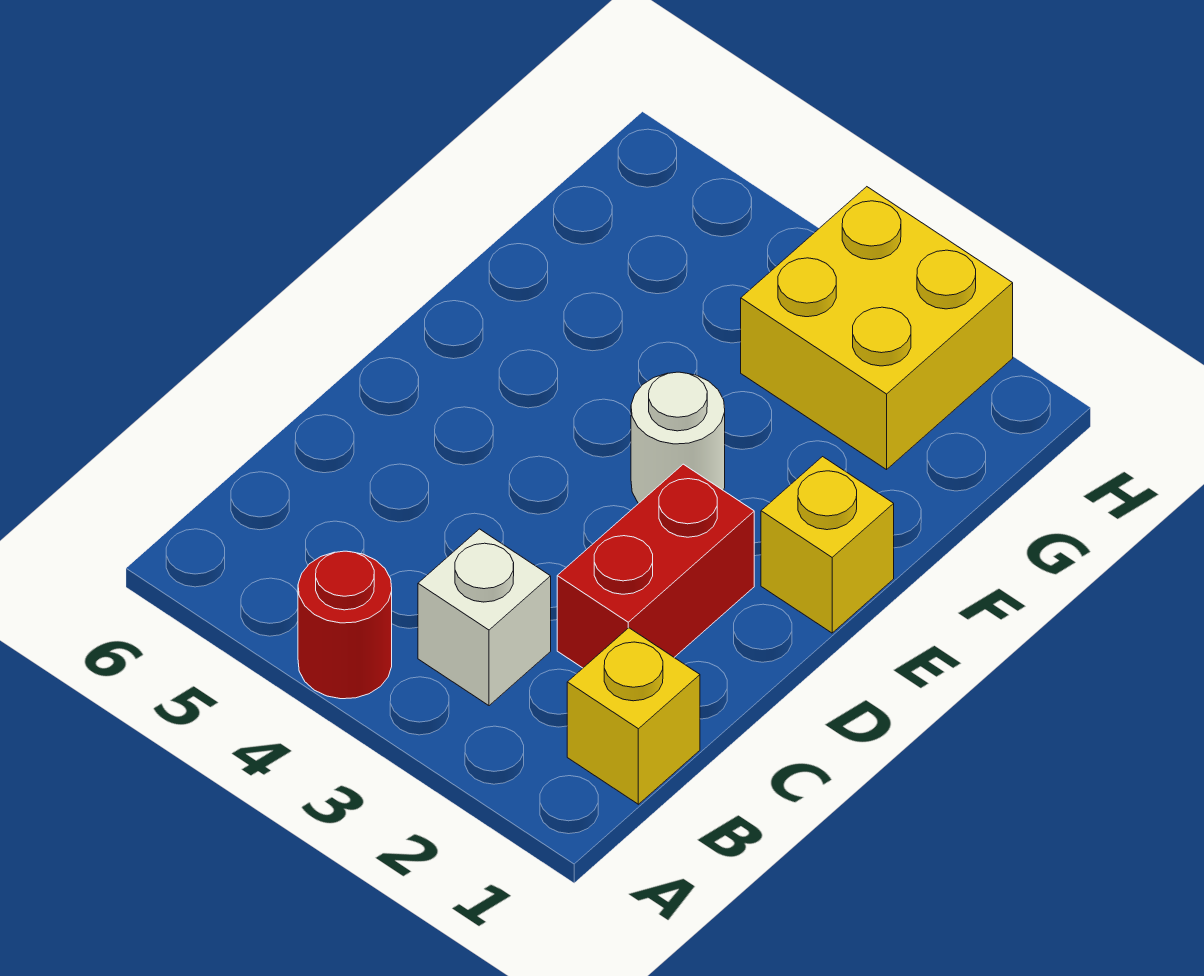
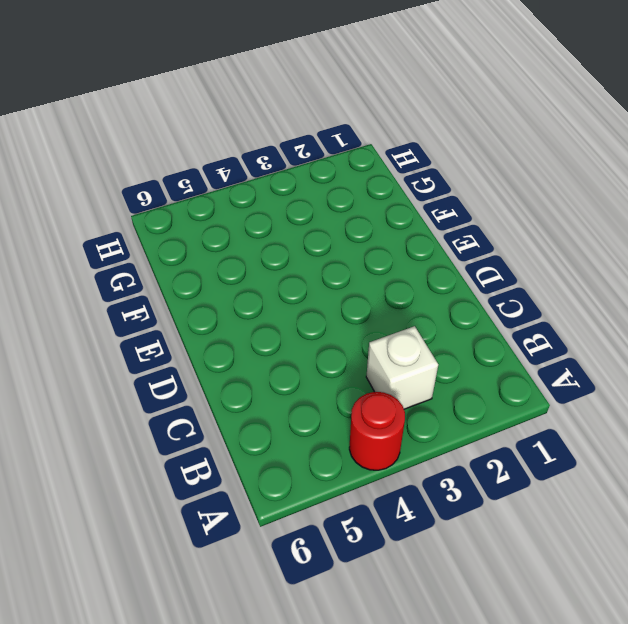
none -> yellow 1x1 brick [567,628,700,804]
none -> red 1x2 brick [557,464,754,668]

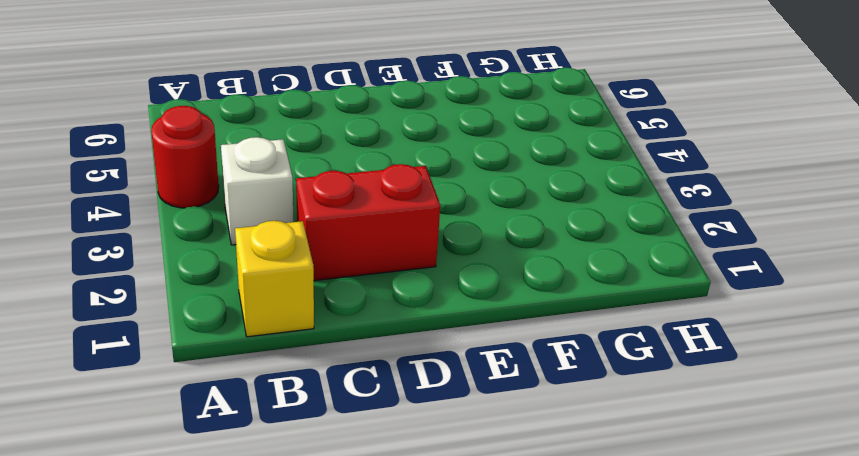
none -> yellow 1x1 brick [761,457,894,633]
none -> white 1x1 round brick [631,372,725,503]

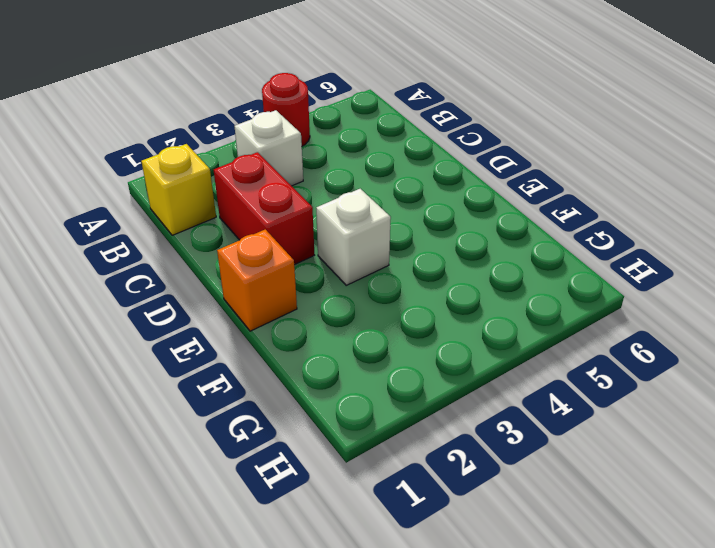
orange 1x1 brick [217,229,297,331] -> yellow 1x1 brick [761,457,894,633]
white 1x1 brick [316,189,391,285] -> white 1x1 round brick [631,372,725,503]
none -> yellow 2x2 brick [741,187,1013,470]

